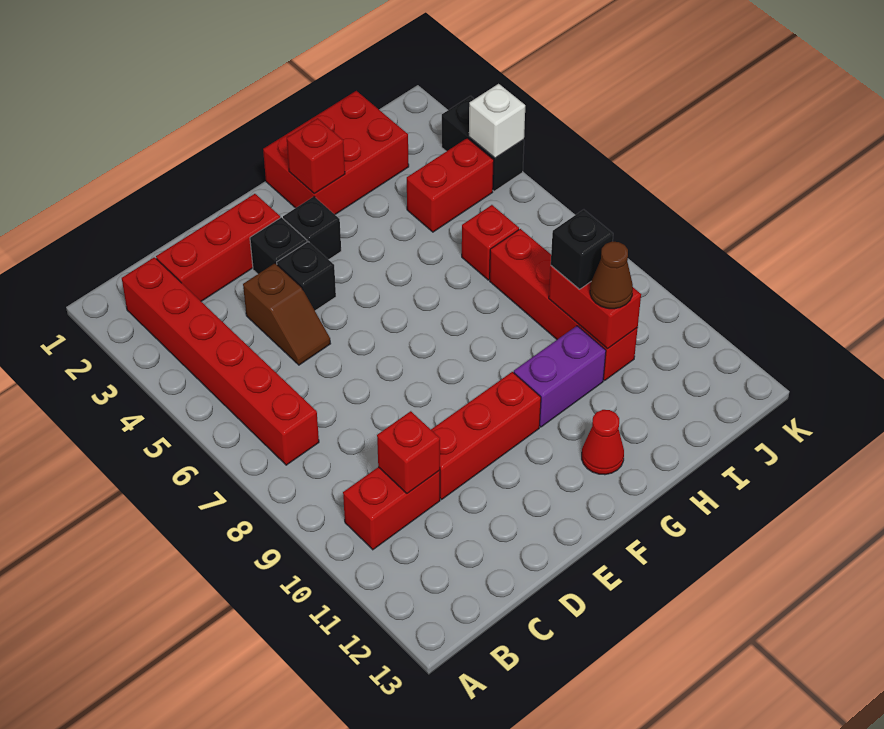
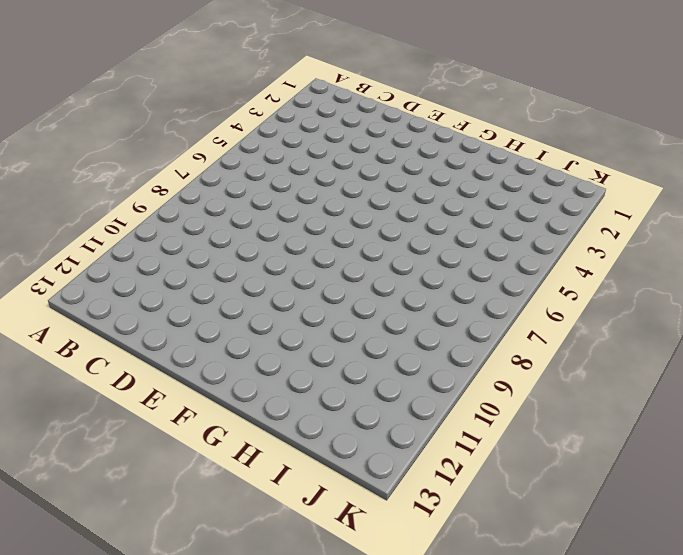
none -> red 1x6 brick [122,257,319,465]
none -> red 1x2 brick [343,467,440,550]
none -> red 1x3 brick [156,194,280,301]

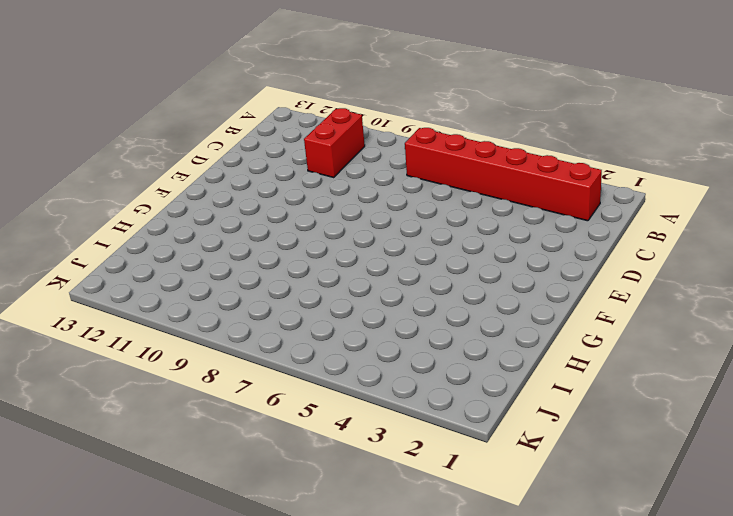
none -> red 1x3 brick [156,194,280,301]
none -> brown 1x2 slope [243,263,331,365]
none -> red 1x3 brick [431,372,541,499]

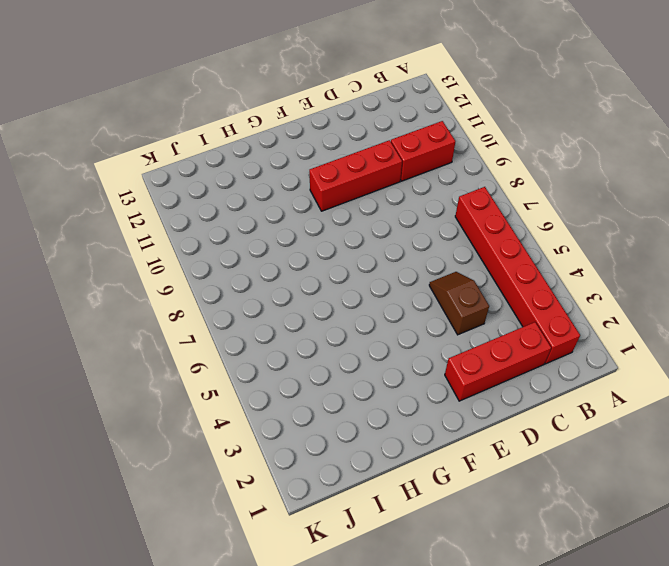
none -> black 1x1 brick [250,217,307,274]
none -> black 1x1 brick [277,242,336,311]
none -> black 1x1 brick [283,197,341,260]

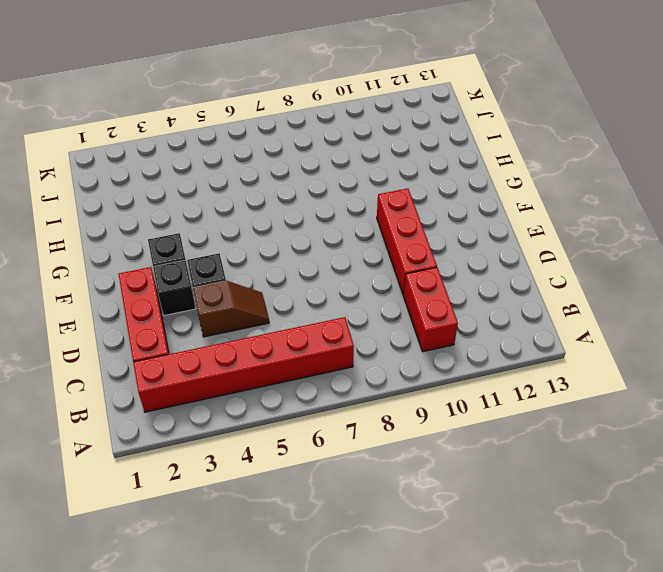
none -> red 2x3 brick [263,91,409,214]
none -> purple 1x2 brick [514,326,606,427]
none -> red 1x1 cone [582,410,624,475]

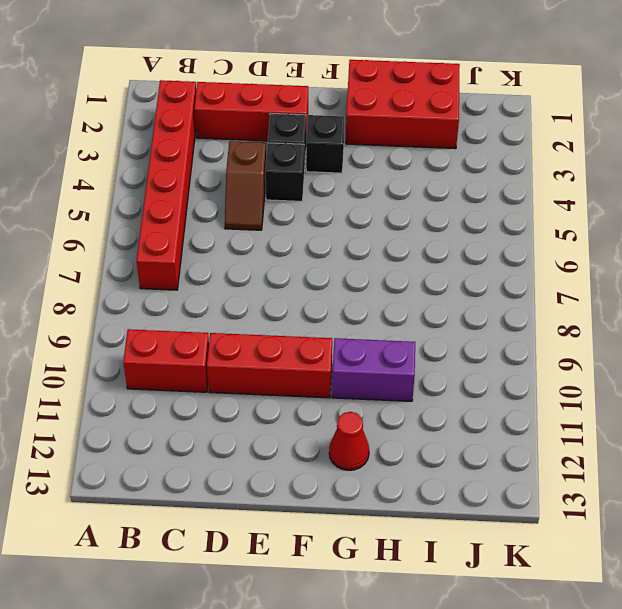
none -> red 1x2 brick [407,138,494,232]
none -> red 1x1 brick [462,205,519,280]
none -> red 1x4 brick [490,229,638,380]

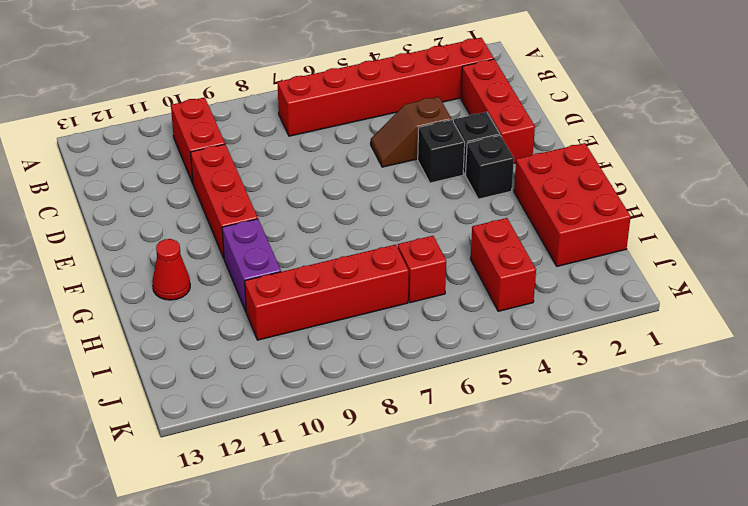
none -> black 1x2 brick [442,96,524,191]
none -> red 1x1 brick [377,411,440,493]
none -> red 1x1 brick [287,118,345,194]

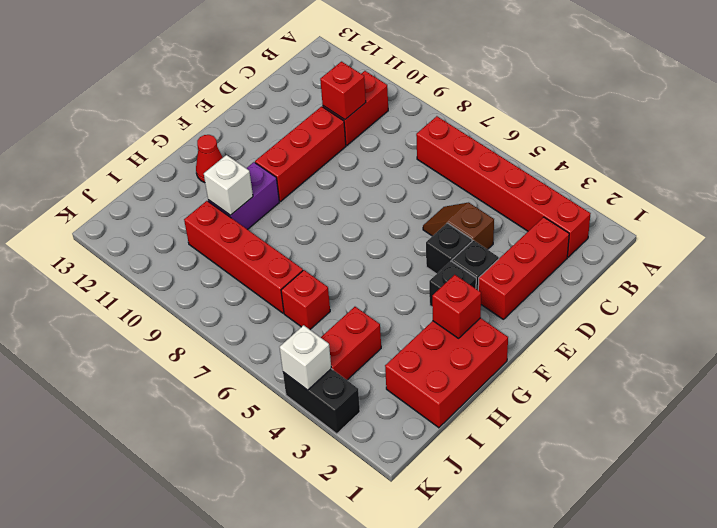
white 1x1 brick [204,155,253,215] -> none
none -> red 1x2 brick [549,266,641,349]
none -> black 1x1 brick [551,210,613,289]
none -> brown 1x1 cone [590,242,633,309]

